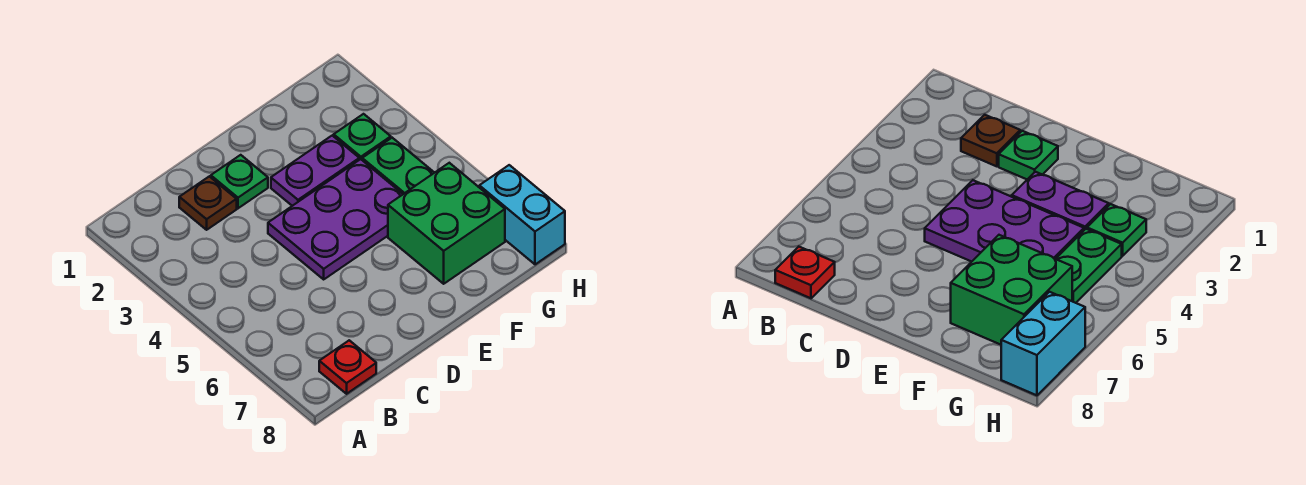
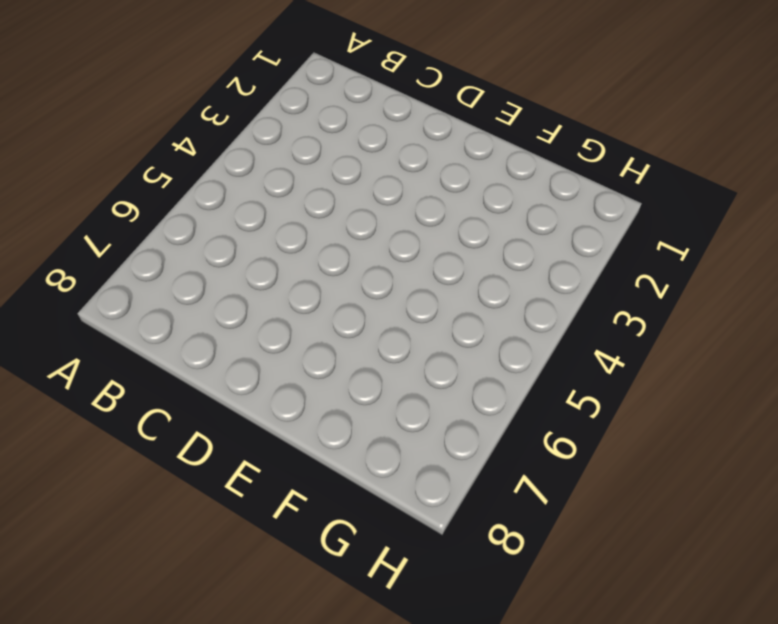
none -> red 1x1 plate [319,340,376,394]
none -> brown 1x1 plate [179,176,237,230]

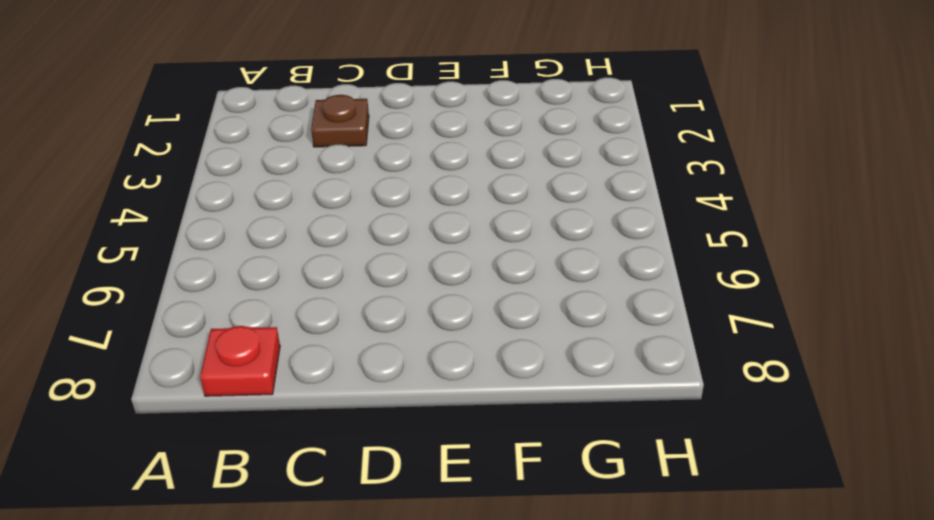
none -> green 1x1 plate [211,155,268,208]
none -> purple 2x3 plate [268,159,403,279]

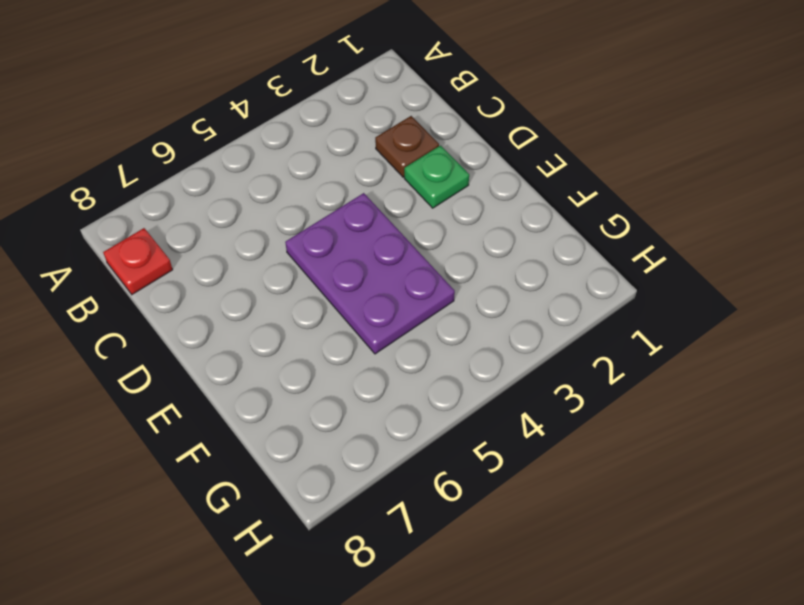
none -> purple 1x2 plate [271,136,359,206]
none -> green 2x2 brick [388,163,505,284]

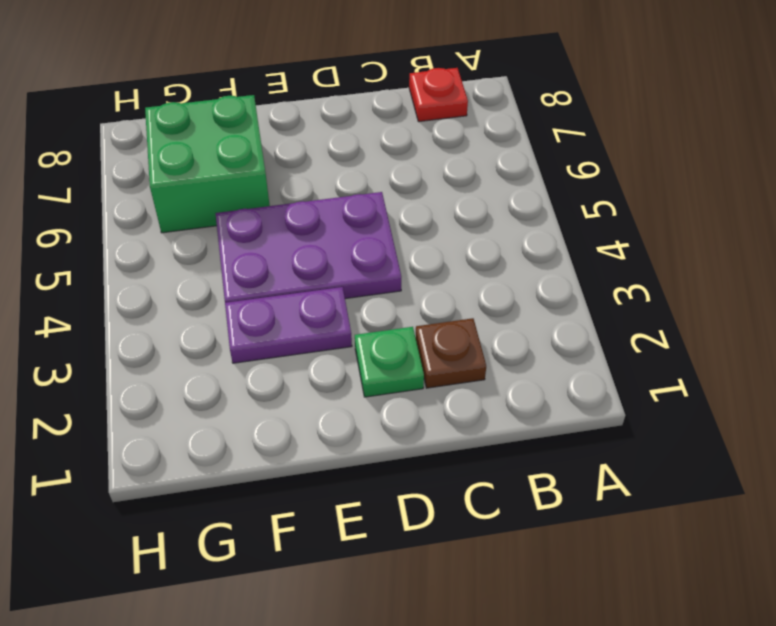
none -> green 1x1 plate [334,114,391,160]
none -> green 1x2 plate [362,138,434,194]

